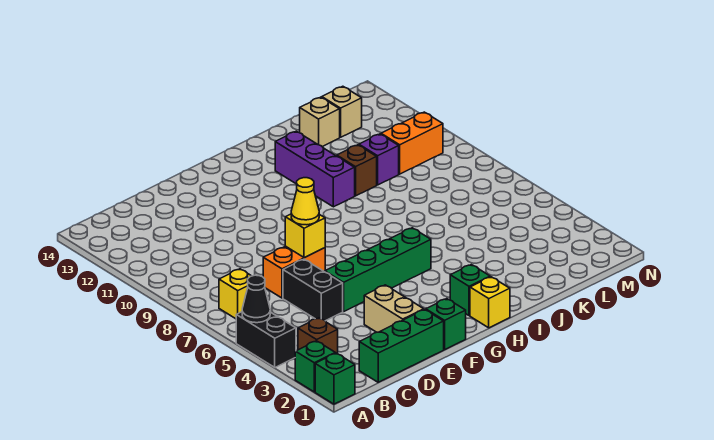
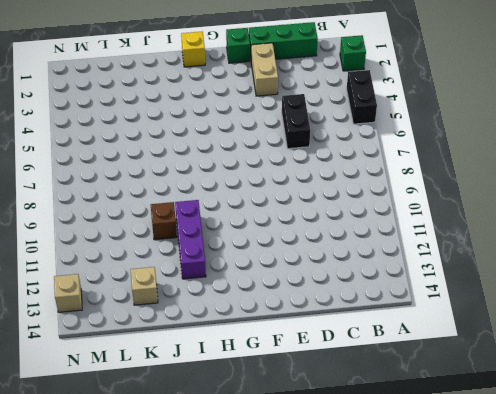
tan 1x1 brick [54,274,82,312] -> tan 1x1 brick moved to [322,86,362,137]
none -> green 1x1 brick [315,353,355,404]
none -> brown 1x1 brick [298,318,338,354]
none -> yellow 1x1 brick [219,269,251,319]

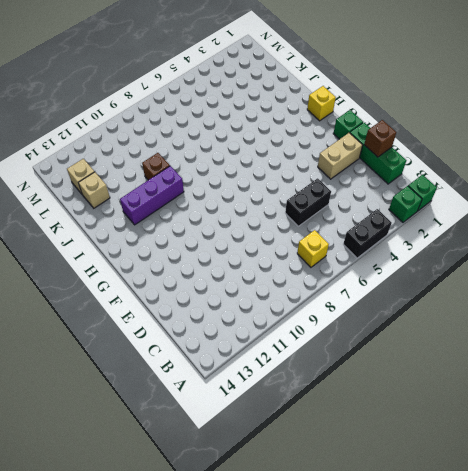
brown 1x1 brick [364,120,396,157] -> brown 1x1 brick moved to [298,318,338,354]
none -> orange 1x2 brick [263,246,325,298]
none -> green 1x4 brick [325,228,431,312]
none -> green 1x1 brick [450,265,490,316]

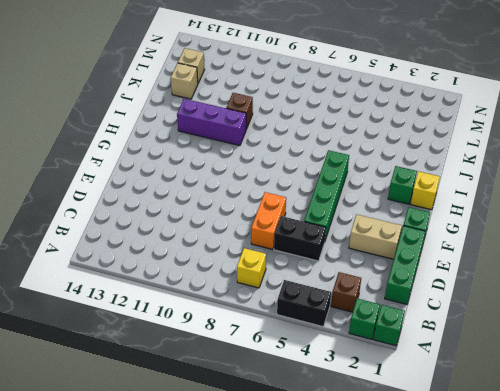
none -> purple 1x1 brick [359,134,399,185]
none -> orange 1x2 brick [381,112,443,174]
none -> black 1x1 cone [242,275,270,323]

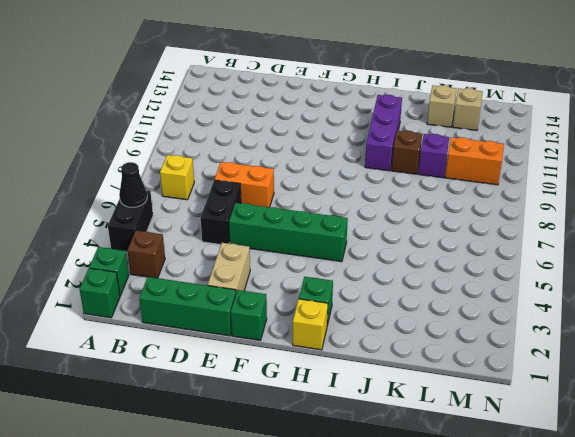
none -> yellow 1x1 brick [285,214,325,258]
none -> yellow 1x1 cone [291,178,319,225]

